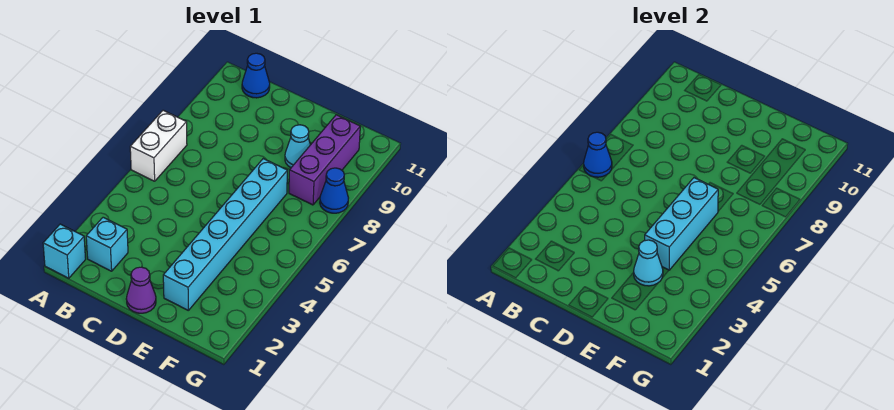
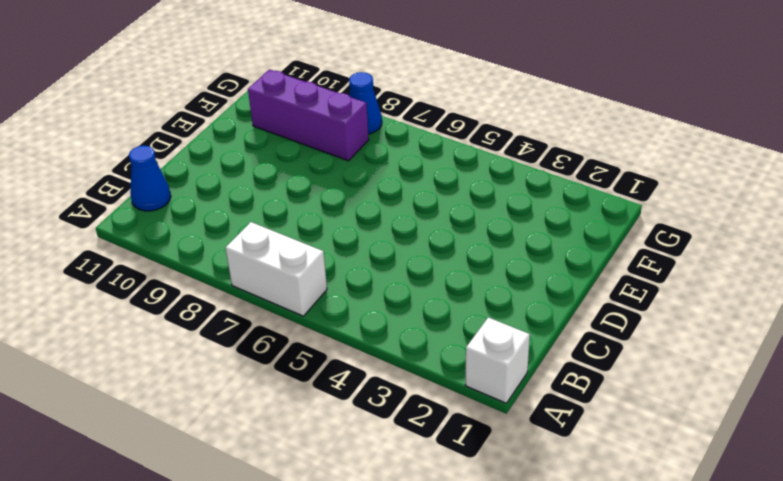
white 1x1 brick [465,317,530,403] -> cyan 1x1 brick [43,224,86,278]
none -> cyan 1x1 brick [86,217,128,271]
none -> purple 1x1 cone [126,267,156,313]
none -> cyan 1x6 brick [163,159,287,310]

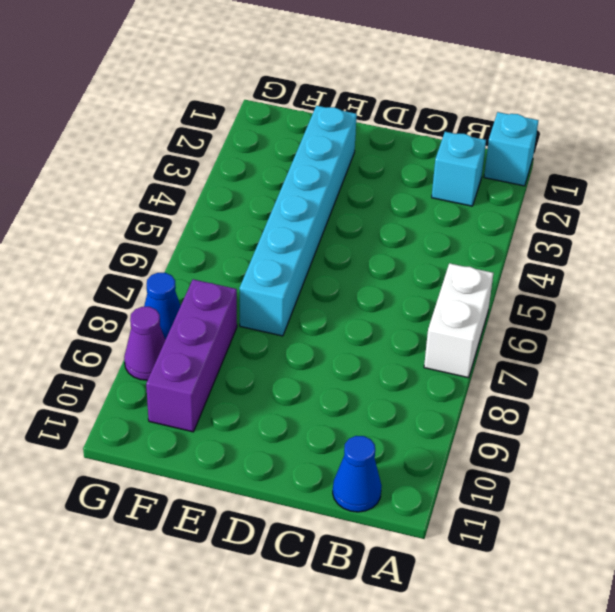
purple 1x1 cone [124,307,165,380] -> purple 1x1 cone moved to [126,267,156,313]
none -> cyan 1x1 cone [285,125,310,168]
none -> blue 1x1 cone [584,132,612,177]
none -> cyan 1x1 cone [634,240,663,286]

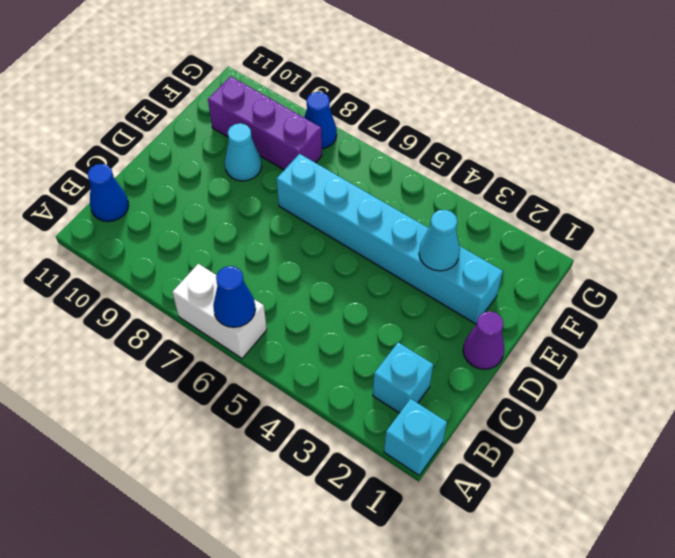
none -> cyan 1x3 brick [645,178,718,270]

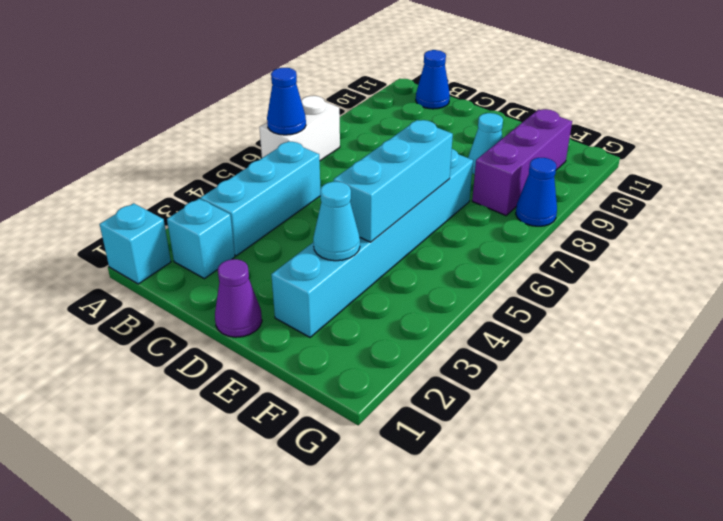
cyan 1x3 brick [201,141,321,256] -> none

